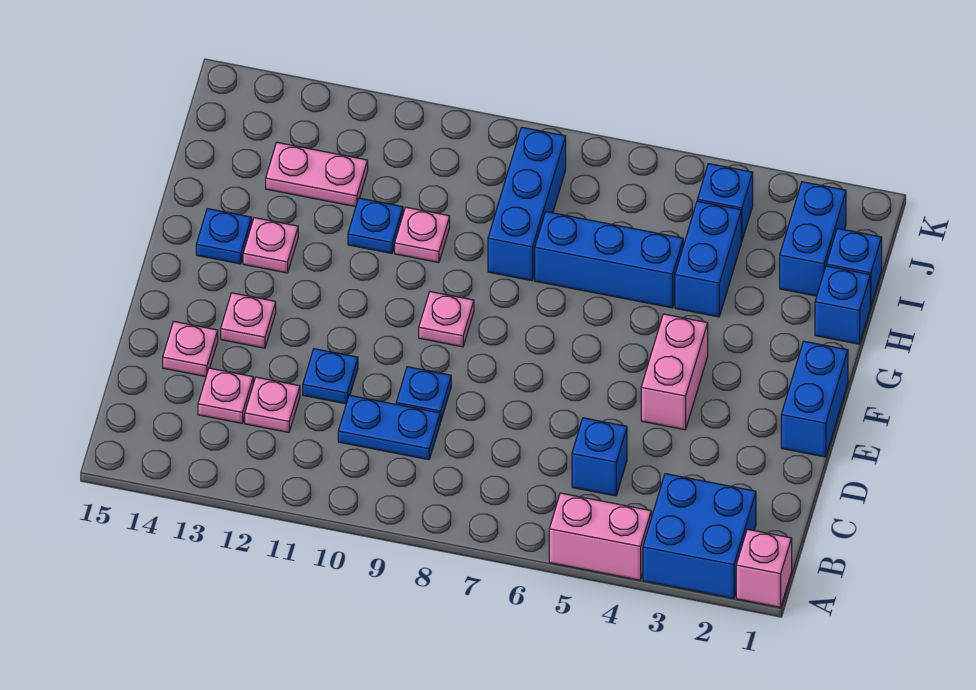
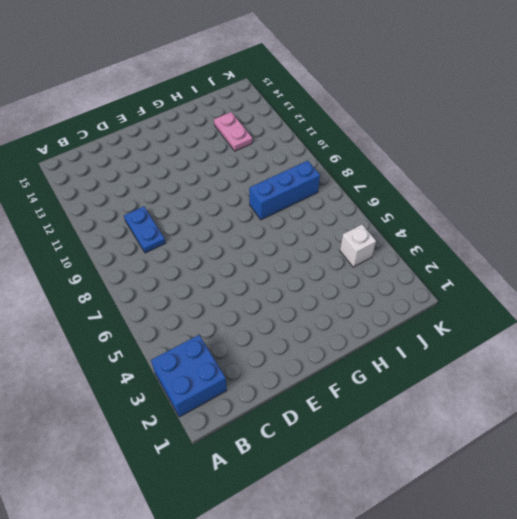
white 1x1 brick [340,225,376,267] -> blue 1x1 brick [697,164,753,242]
none -> pink 1x1 brick [736,529,792,607]
none -> pink 1x2 brick [549,493,651,580]
none -> blue 1x1 brick [572,418,627,496]

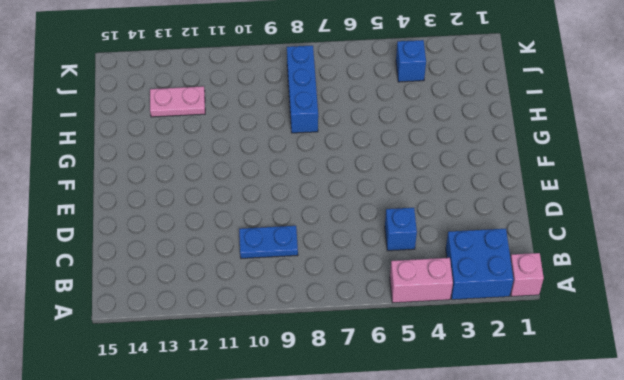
none -> pink 1x1 plate [245,377,300,432]
none -> pink 1x1 plate [198,368,253,423]
none -> blue 1x1 plate [396,367,451,422]

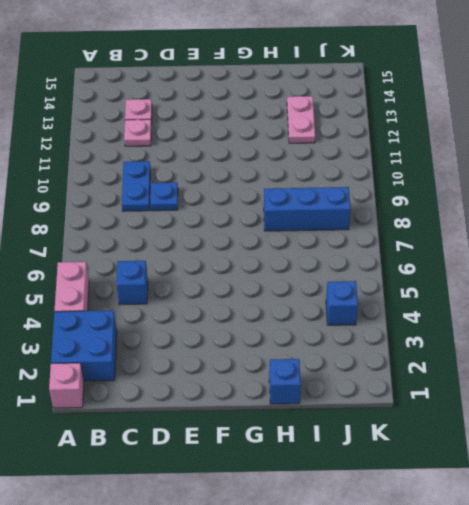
none -> blue 1x1 plate [303,349,358,404]
none -> pink 1x1 plate [163,322,218,377]
none -> blue 1x2 brick [781,341,848,457]

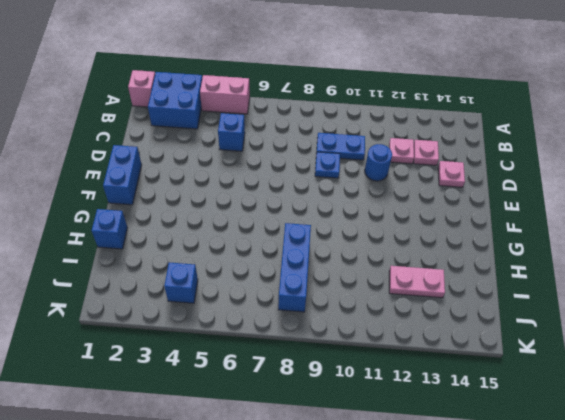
blue 1x1 round brick [365,144,392,181] -> blue 1x1 plate [303,349,358,404]
none -> pink 1x2 brick [641,314,708,430]
none -> pink 1x1 plate [221,293,276,348]
none -> pink 1x1 plate [419,292,474,347]

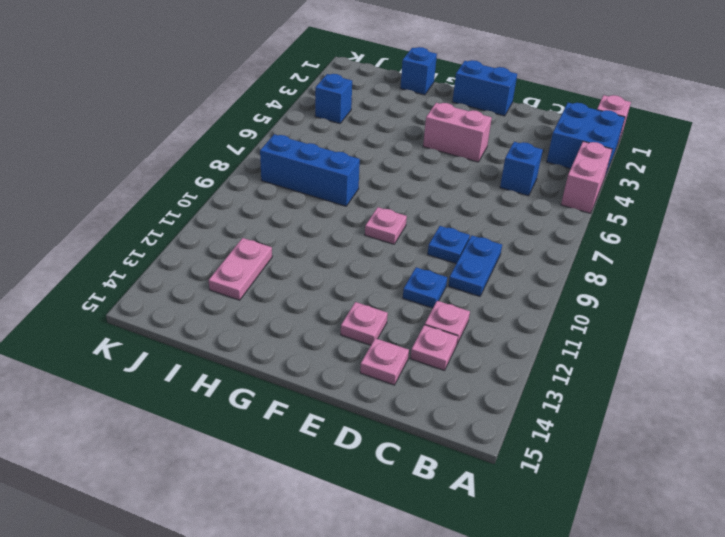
none -> pink 1x1 plate [243,218,298,273]
none -> blue 1x1 plate [196,209,252,264]
none -> blue 1x2 brick [675,201,741,317]

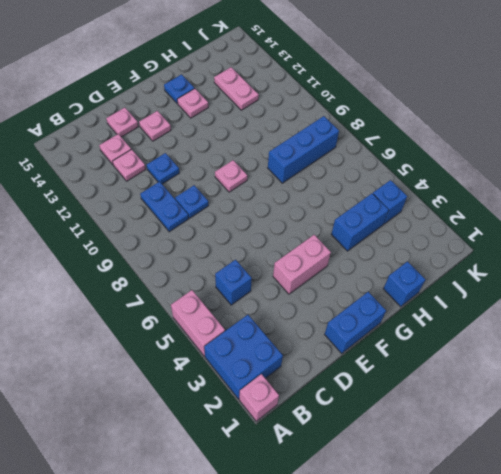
none -> blue 1x3 brick [535,212,683,308]
none -> pink 1x1 plate [395,207,450,263]
none -> blue 1x1 plate [348,198,403,253]

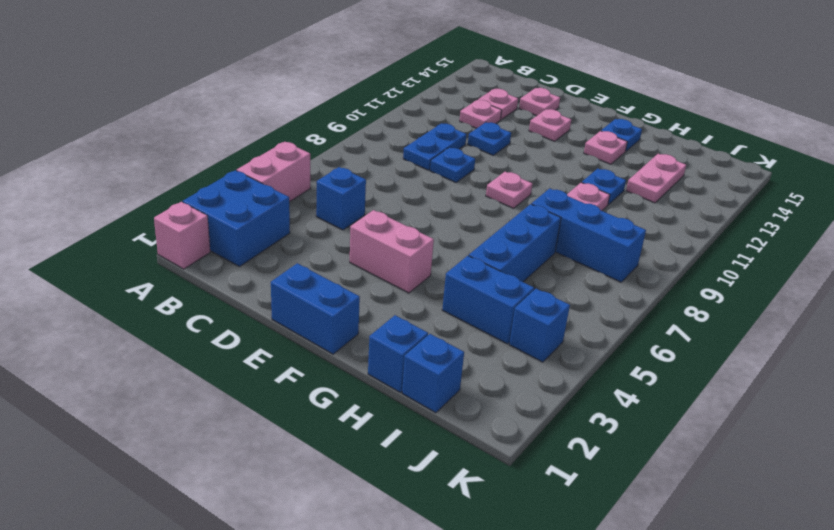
none -> blue 1x2 brick [780,182,846,296]

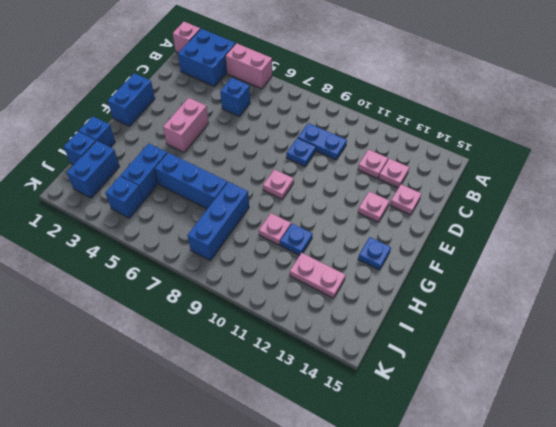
none -> blue 1x1 plate [303,349,358,404]
none -> pink 1x1 plate [243,218,298,273]

